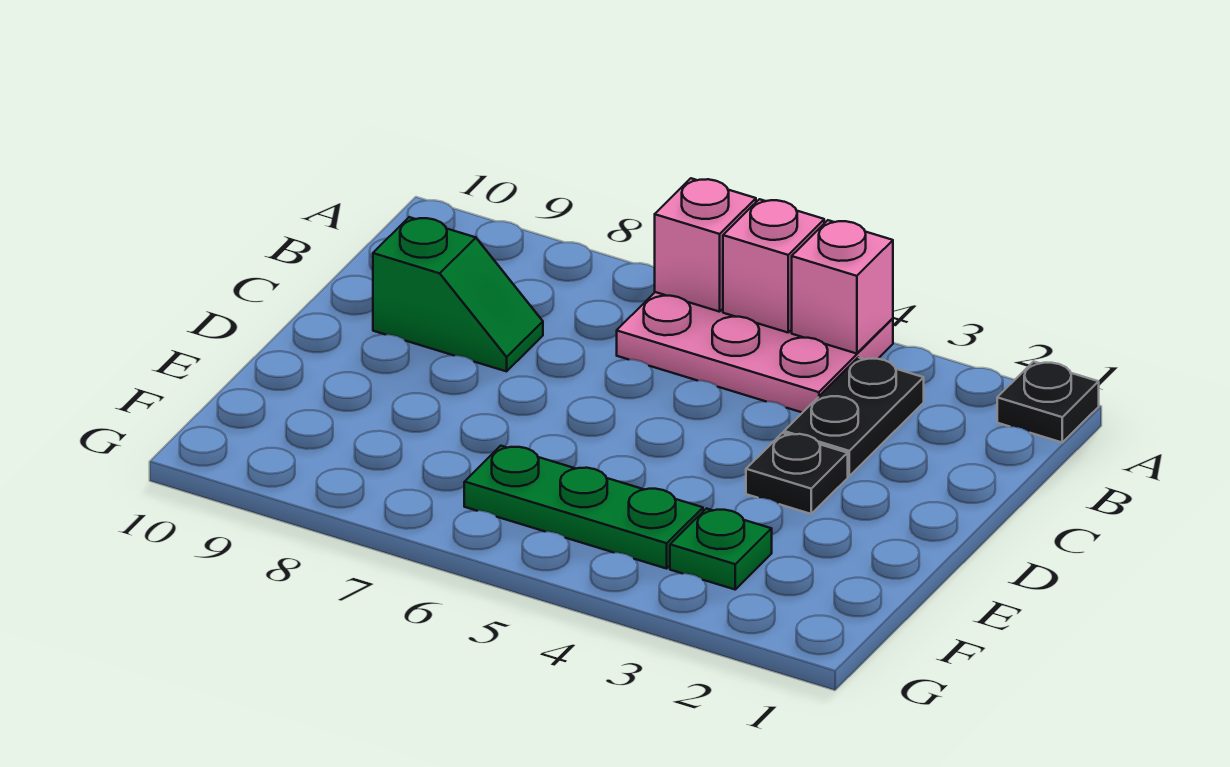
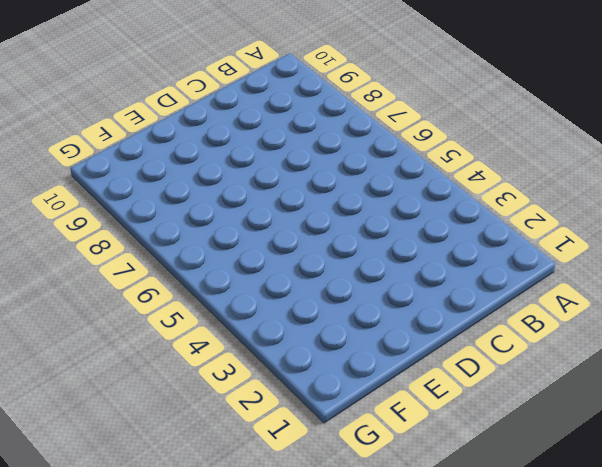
none -> black 1x1 plate [997,362,1099,442]
none -> pink 2x3 plate [617,292,893,413]

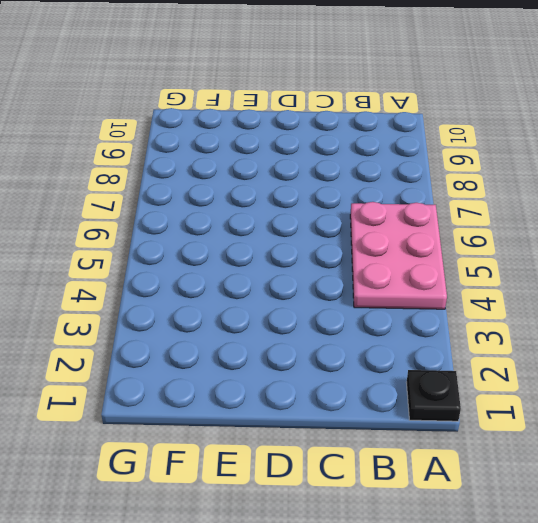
none -> black 1x2 plate [784,357,924,476]
none -> green 1x2 slope [373,217,543,371]

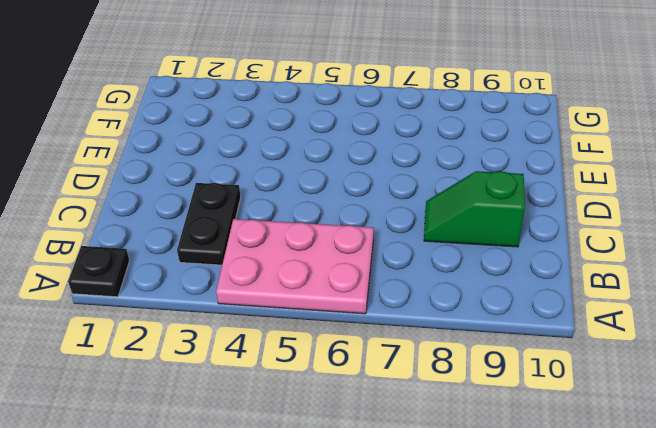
none -> black 1x1 plate [746,433,848,514]
none -> green 1x1 plate [670,509,772,589]

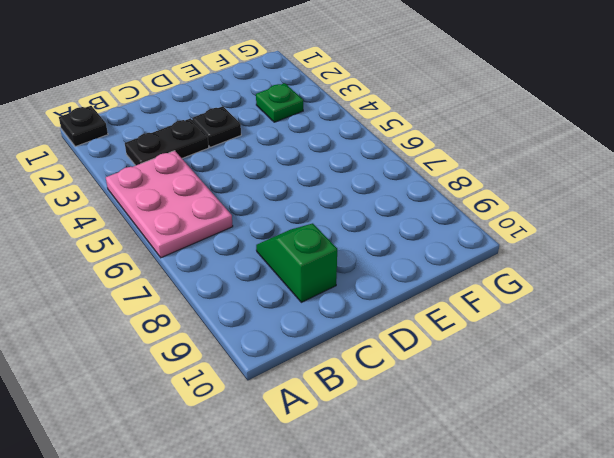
none -> green 1x3 plate [464,446,703,569]
none -> pink 1x1 brick [792,220,893,354]

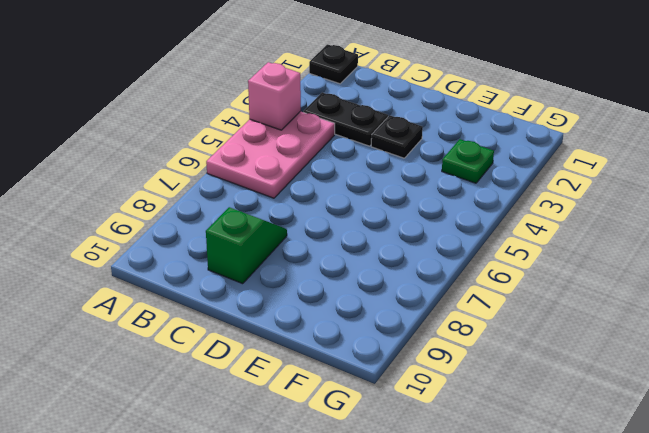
none -> green 1x3 plate [464,446,703,569]
none -> pink 1x1 brick [723,199,824,332]

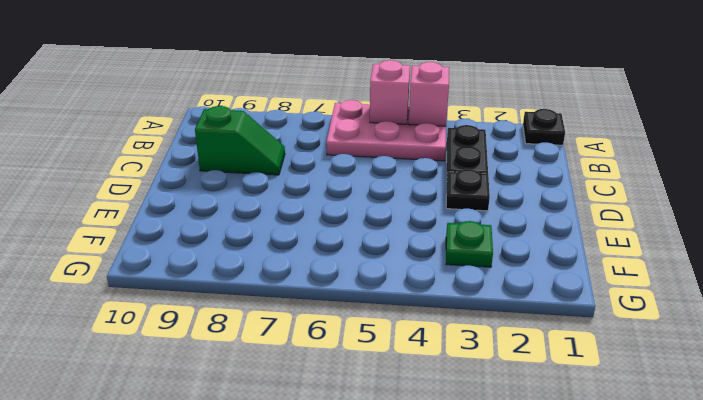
none -> green 1x3 plate [464,446,703,569]
none -> pink 1x1 brick [655,178,756,312]

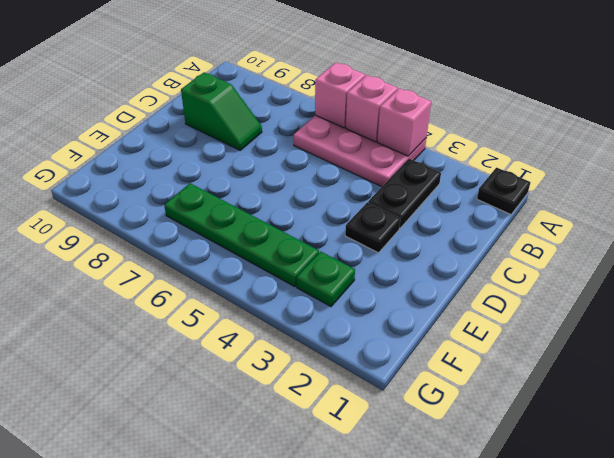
green 1x4 plate [164,183,319,287] -> green 1x3 plate [464,446,703,569]

